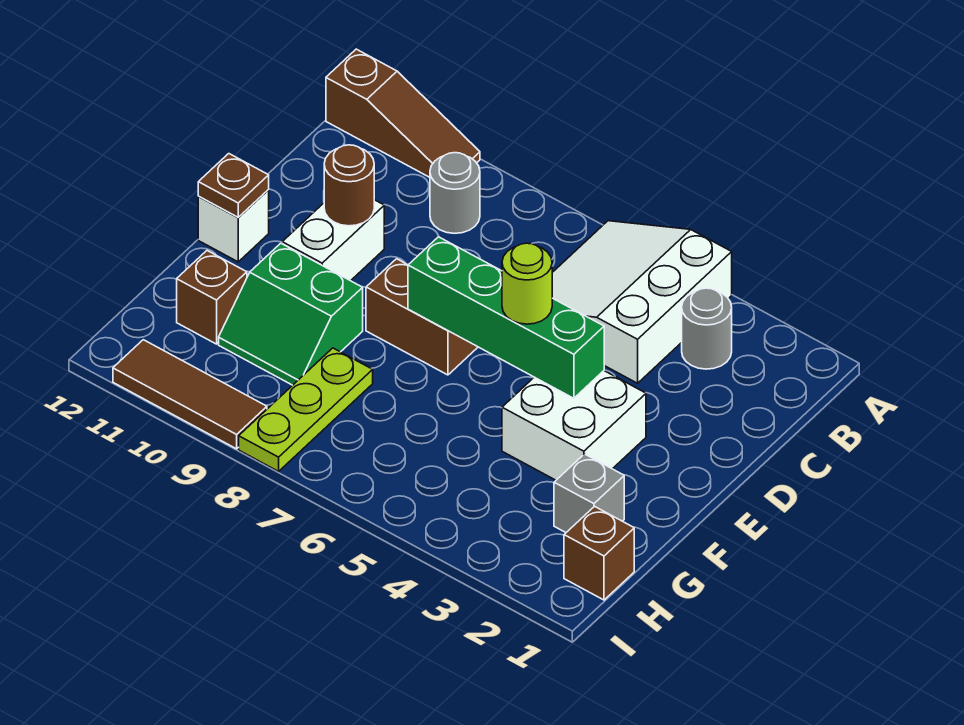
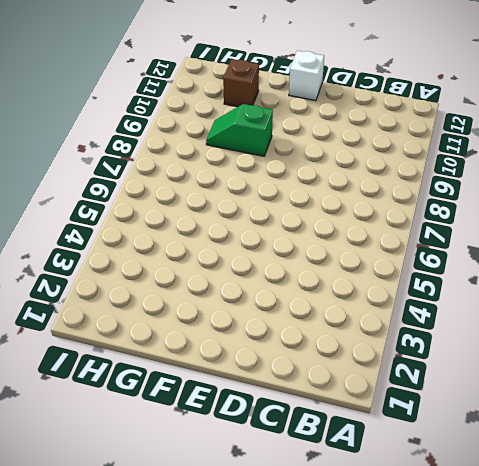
green 1x2 slope [206,104,273,156] -> green 2x2 slope [219,243,363,385]
none -> white 3x3 slope [552,221,732,383]
none -> brown 1x3 slope [326,49,480,177]
none -> grey 1x1 round brick [682,288,732,369]

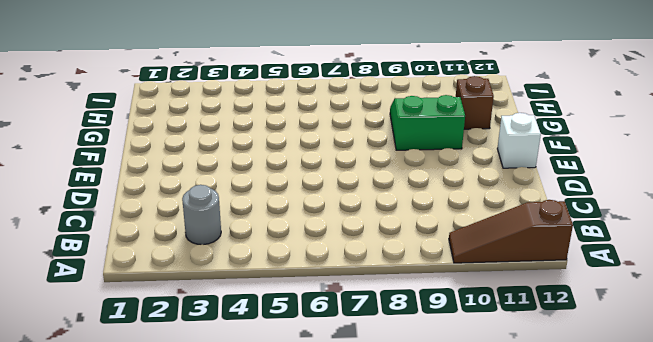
none -> white 3x3 slope [552,221,732,383]
none -> grey 1x1 round brick [430,153,480,233]
none -> white 1x2 brick [282,200,384,281]

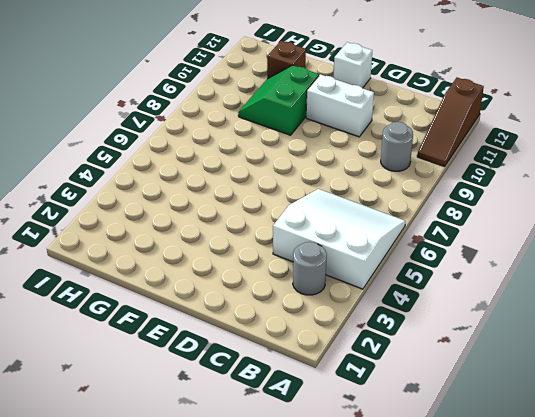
none -> white 2x2 brick [502,371,646,480]
none -> brown 1x2 brick [366,259,478,375]
none -> grey 1x1 brick [554,454,624,532]

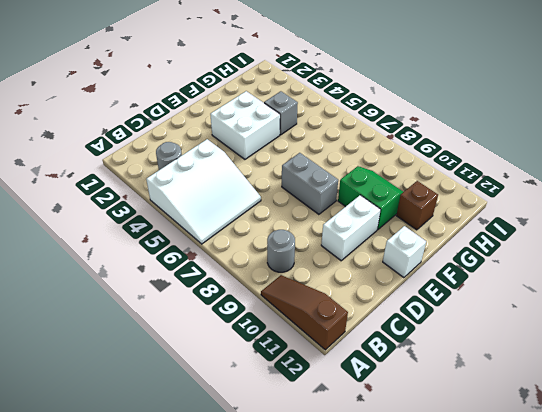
grey 1x2 brick [282,153,338,214] -> brown 1x2 brick [366,259,478,375]
grey 1x1 brick [264,91,298,135] -> grey 1x1 brick moved to [554,454,624,532]
none -> lime 1x3 plate [239,348,373,471]
none -> brown 1x1 brick [564,506,634,600]
none -> brown 1x3 tile [113,340,267,449]

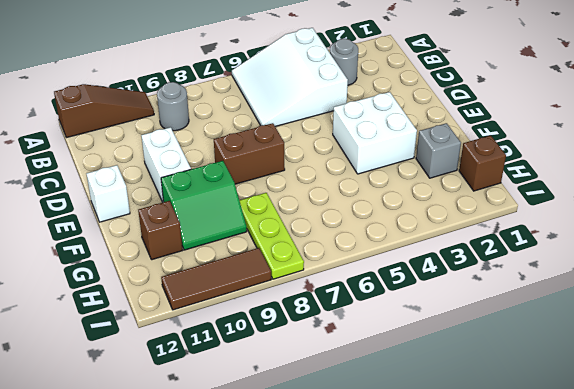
none -> brown 1x1 round brick [324,145,374,226]
none -> green 1x4 brick [408,237,604,398]
none -> brown 1x1 plate [198,154,269,217]

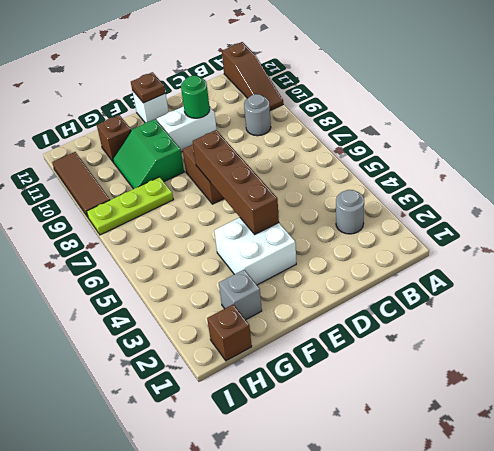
green 1x1 round brick [181,76,210,118] -> brown 1x1 round brick [324,145,374,226]
brown 1x4 brick [193,130,279,234] -> green 1x4 brick [408,237,604,398]
none -> white 3x3 slope [552,221,732,383]
none -> lime 1x1 round brick [502,243,552,324]

